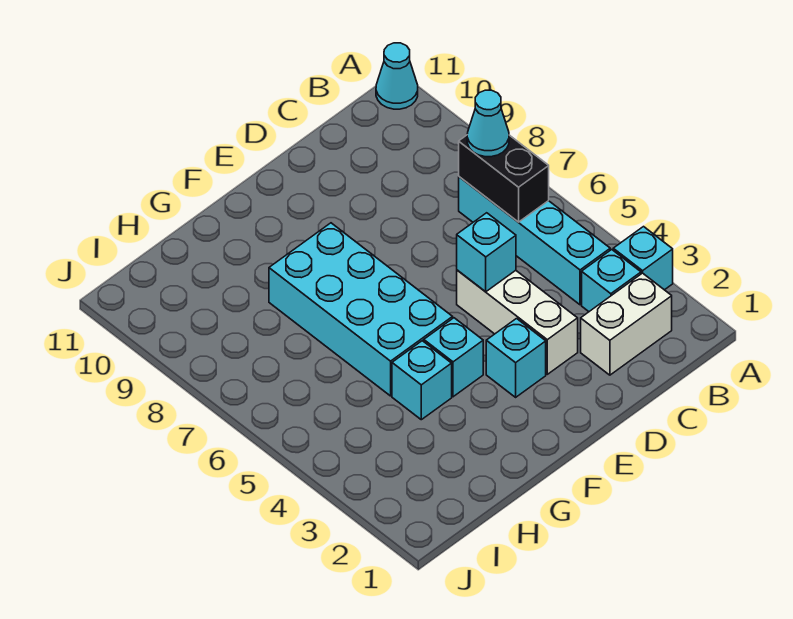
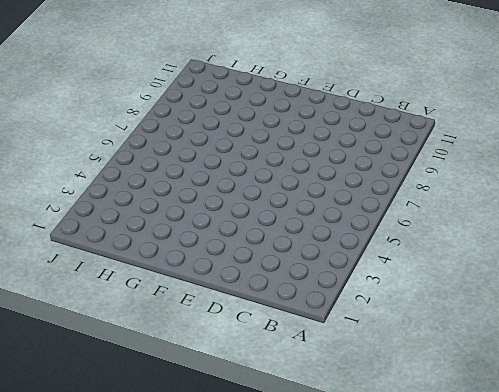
none -> cyan 1x1 brick [613,227,673,290]
none -> cyan 1x1 cone [376,43,418,109]
none -> white 1x2 brick [581,273,672,375]

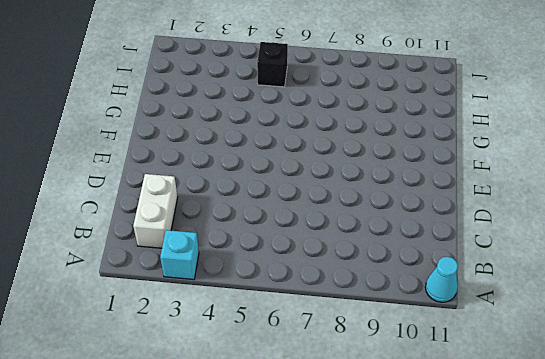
black 1x1 brick [257,42,288,87] -> none
none -> cyan 1x1 brick [582,250,641,311]
none -> cyan 1x4 brick [459,177,610,305]
none -> white 1x3 brick [457,270,578,374]

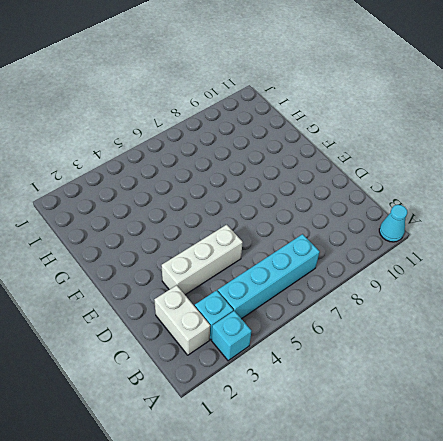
none -> cyan 1x1 brick [486,319,546,397]
none -> cyan 1x1 brick [424,318,483,397]
none -> cyan 2x4 brick [269,223,453,396]

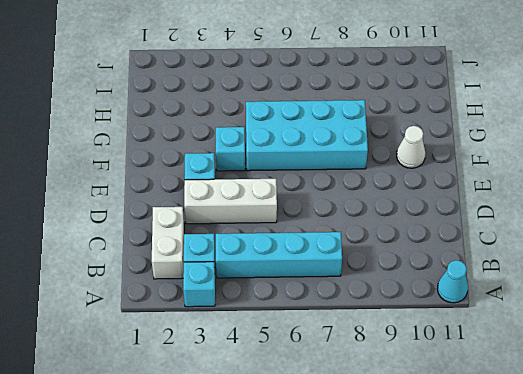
white 1x1 cone [397,126,426,168] -> none
none -> cyan 1x1 brick [392,341,452,420]
none -> black 1x2 brick [459,135,549,222]
none -> cyan 1x1 brick [457,213,516,292]

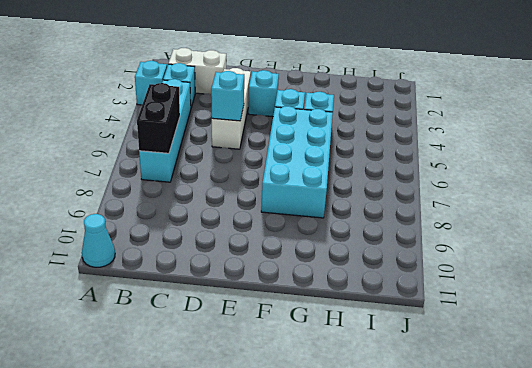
none -> cyan 1x1 cone [467,90,509,157]

